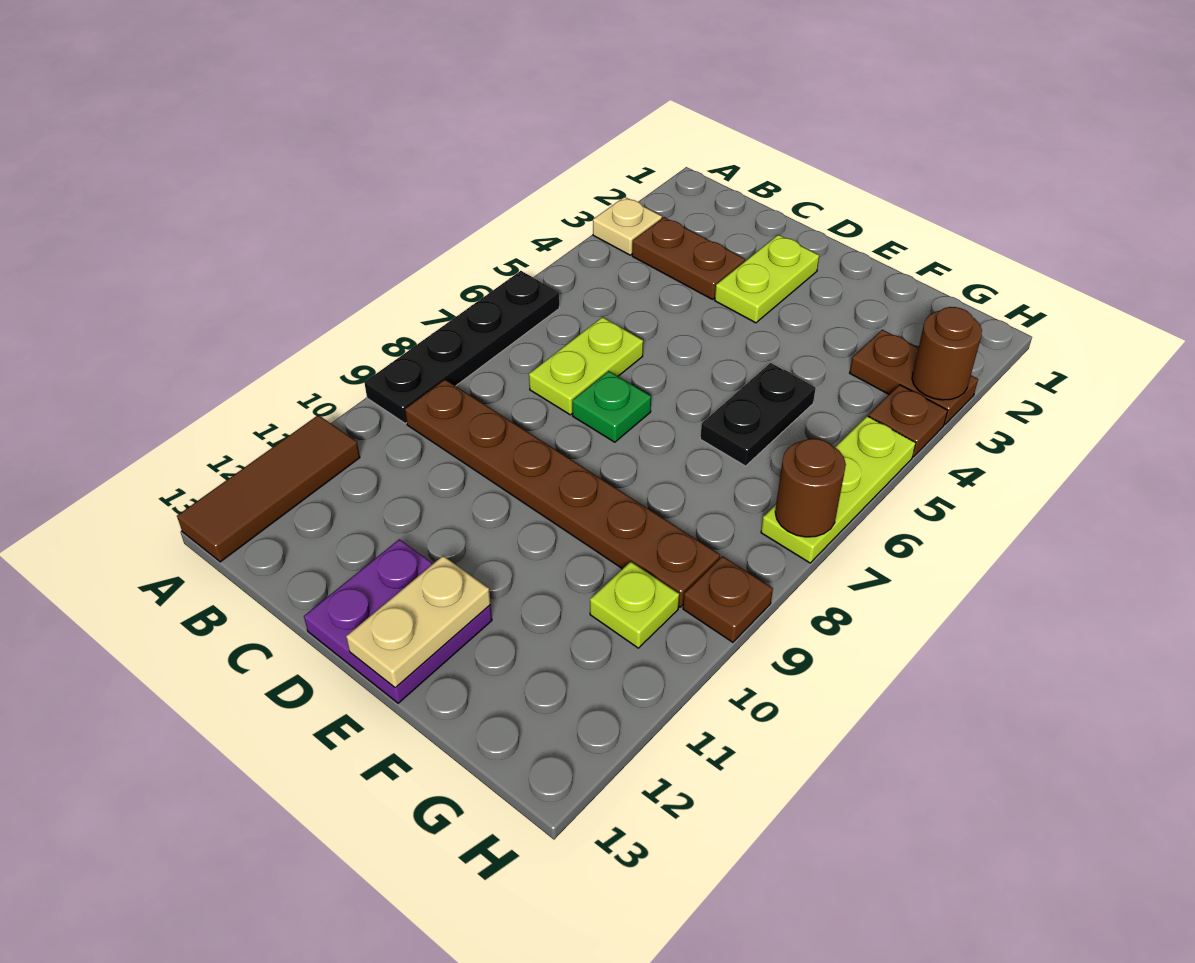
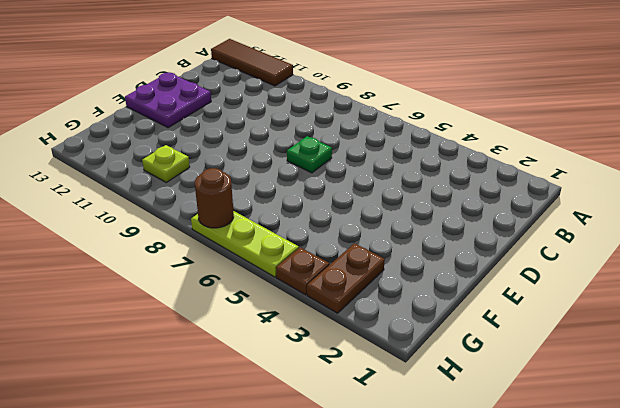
none -> tan 1x1 plate [593,197,662,255]
none -> black 1x4 plate [364,271,559,424]
none -> brown 1x2 plate [632,217,745,299]

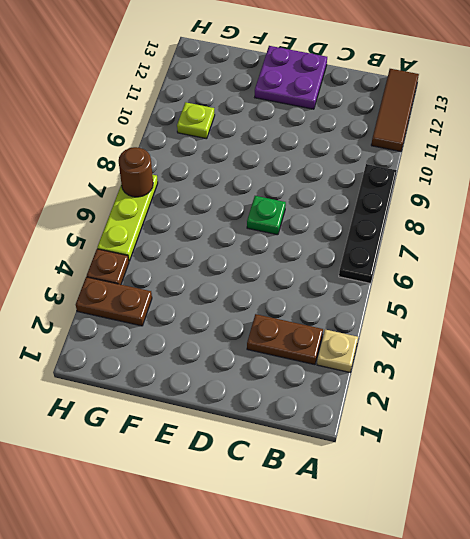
none -> brown 1x6 plate [405,380,720,607]
none -> lime 1x2 plate [529,317,643,415]
none -> lime 1x2 plate [715,235,819,323]

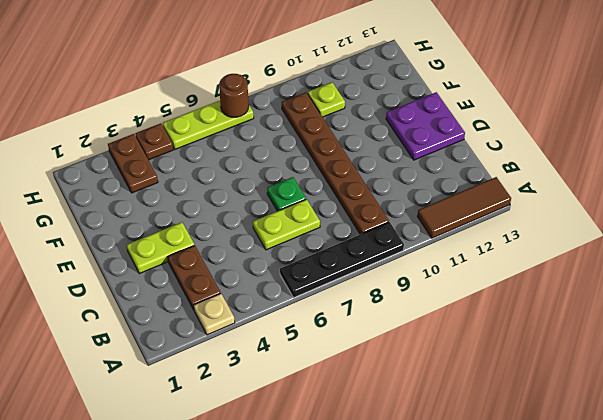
none -> black 1x2 plate [700,363,816,466]
none -> brown 1x1 plate [683,556,773,642]
none -> tan 1x2 plate [346,556,491,688]

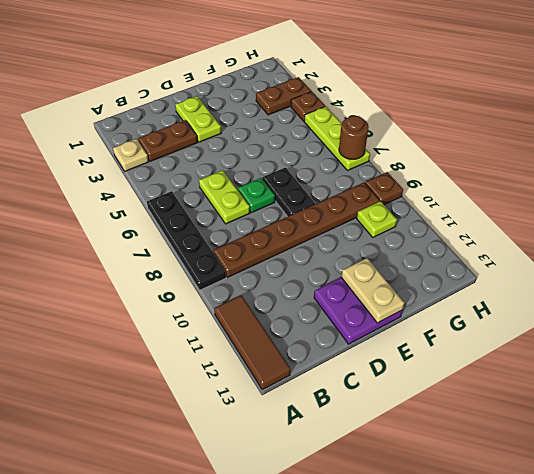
black 1x2 plate [262,168,315,217] -> black 1x2 plate moved to [700,363,816,466]
none -> brown 1x1 round brick [912,307,982,400]

